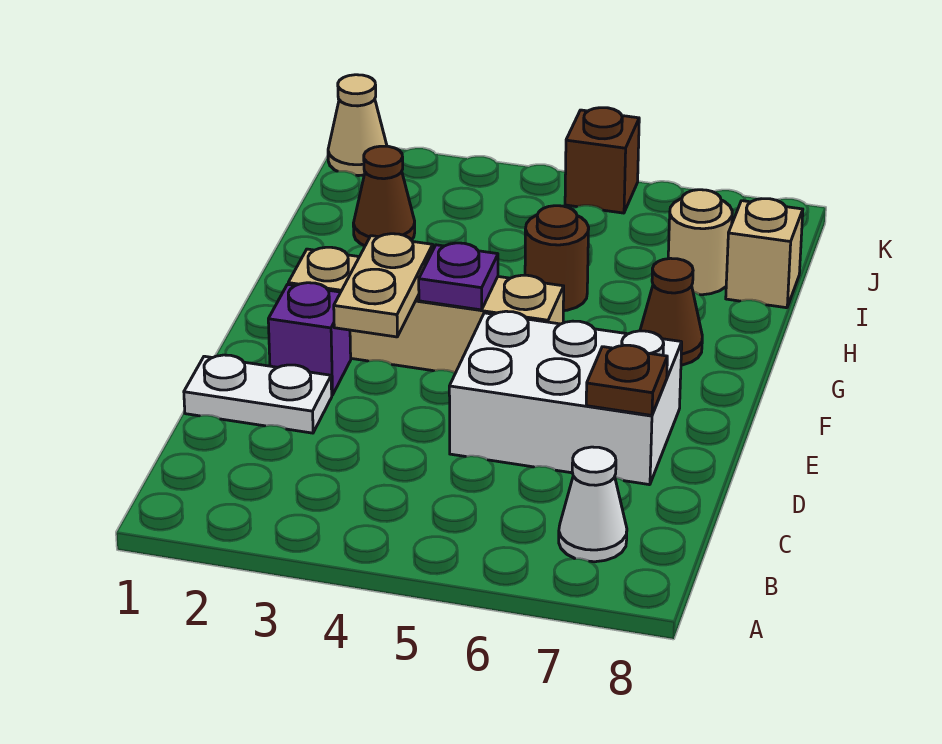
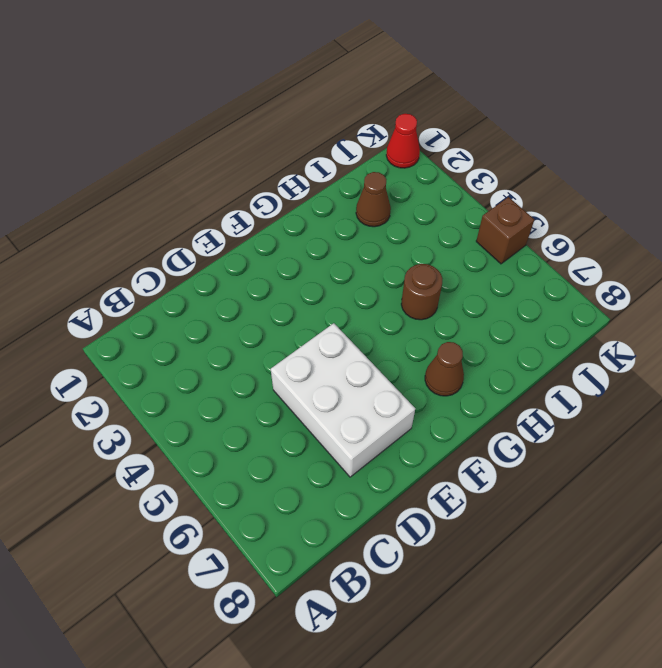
red 1x1 cone [386,114,420,168] -> tan 1x1 cone [328,75,387,176]
none -> white 1x1 cone [559,447,627,562]
none -> white 1x2 plate [184,355,332,433]
none -> purple 1x1 brick [268,283,351,395]

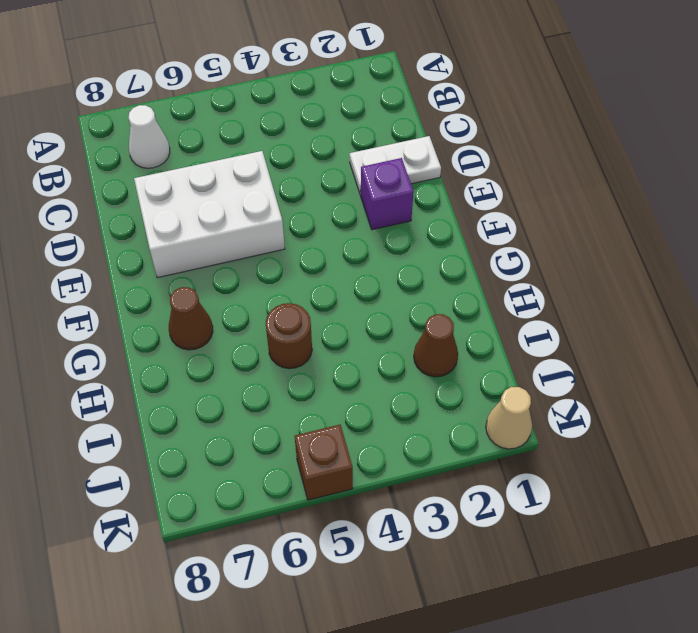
none -> tan 1x4 brick [288,247,564,373]
none -> tan 1x1 round brick [668,190,732,295]
none -> tan 1x1 brick [726,199,803,308]

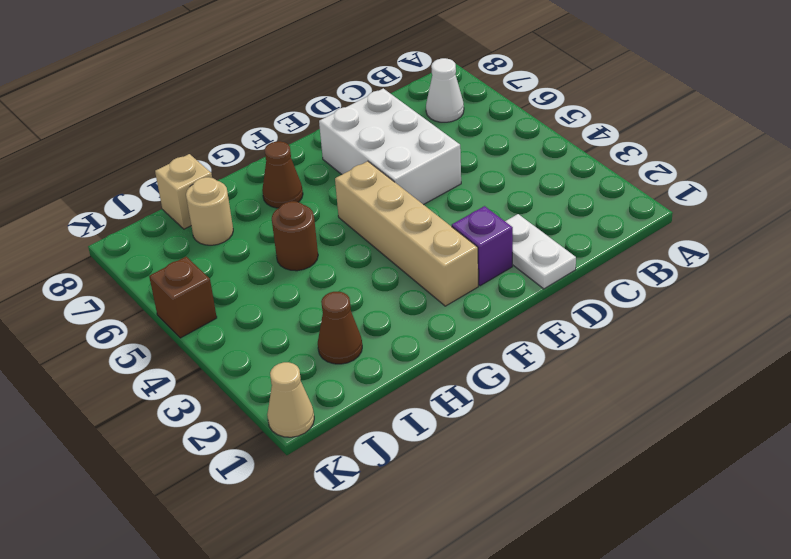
none -> brown 1x1 plate [586,345,667,415]
none -> tan 1x2 plate [334,234,433,337]
none -> purple 1x1 plate [419,243,498,310]

